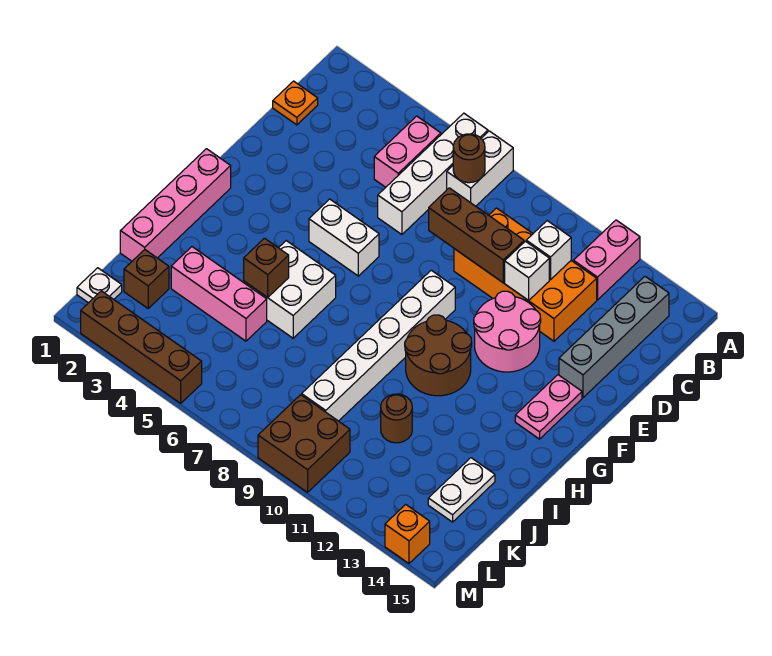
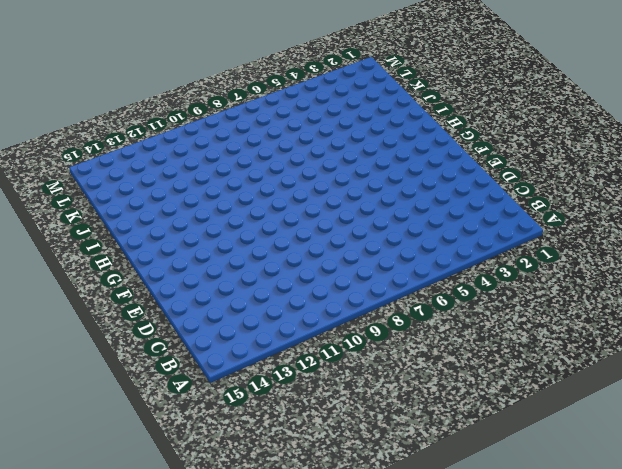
none -> white 1x4 brick [378,113,488,234]
none -> white 1x2 brick [447,131,513,206]
none -> pink 1x2 brick [573,220,640,300]

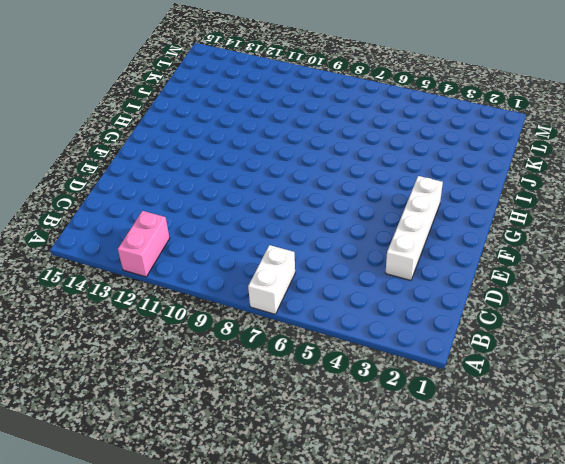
white 1x4 brick [386,176,443,280] -> white 1x4 brick moved to [378,113,488,234]
none -> pink 1x2 brick [374,116,441,187]
none -> grey 1x4 brick [559,277,669,398]
none -> orange 1x1 plate [273,81,318,125]

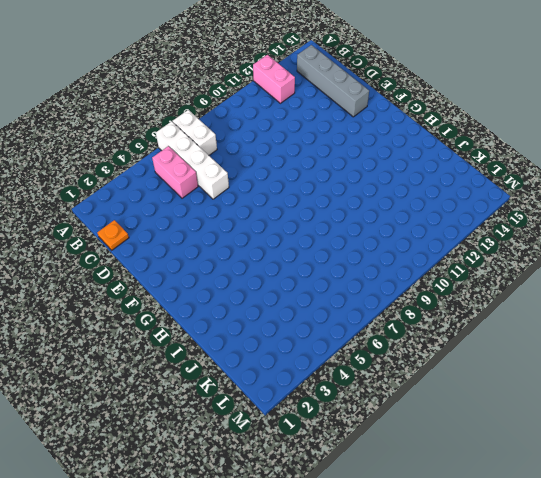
none -> orange 2x4 brick [454,208,597,341]
none -> pink 2x2 round brick [474,291,541,372]
none -> white 1x2 brick [309,199,379,276]

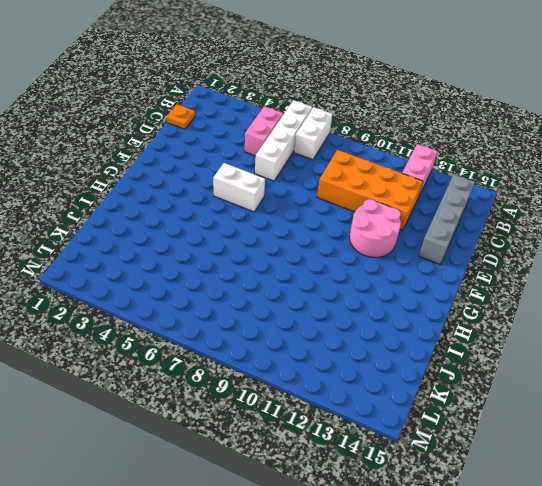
none -> white 1x6 brick [302,270,455,421]
none -> pink 1x2 plate [515,375,582,439]
none -> pink 1x4 brick [120,149,231,261]

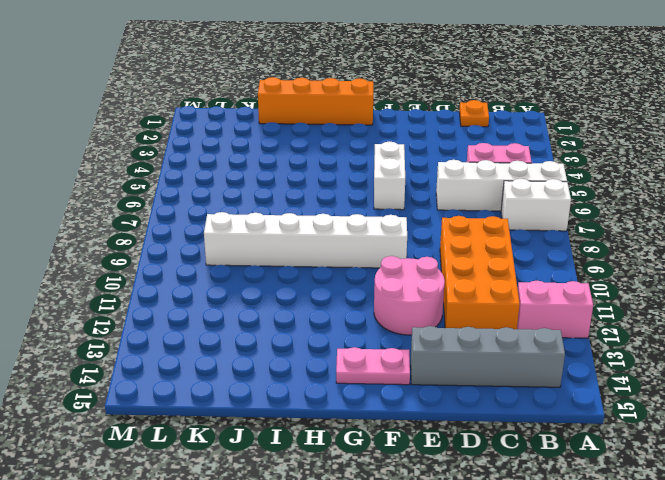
orange 1x4 brick [258,77,373,125] -> pink 1x4 brick [120,149,231,261]
none -> brown 2x2 round brick [405,315,472,396]
none -> white 2x2 brick [244,241,336,338]
none -> pink 1x3 brick [171,247,267,341]

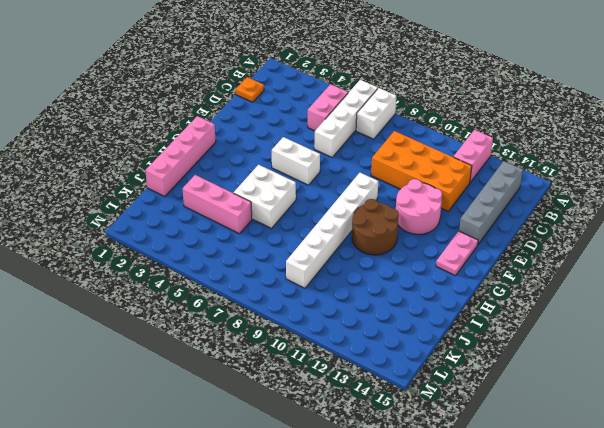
none -> brown 1x1 round brick [381,394,412,443]
none -> white 1x2 plate [428,458,495,522]
none -> brown 1x1 brick [124,250,169,308]

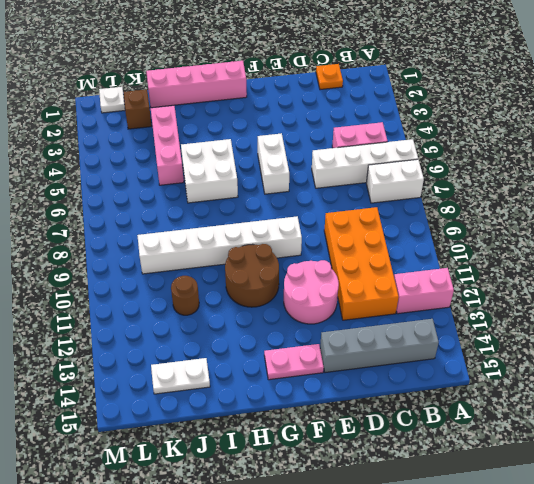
none -> brown 2x2 brick [258,395,350,492]
none -> brown 1x4 brick [81,291,202,403]
none -> orange 1x1 brick [385,504,430,563]

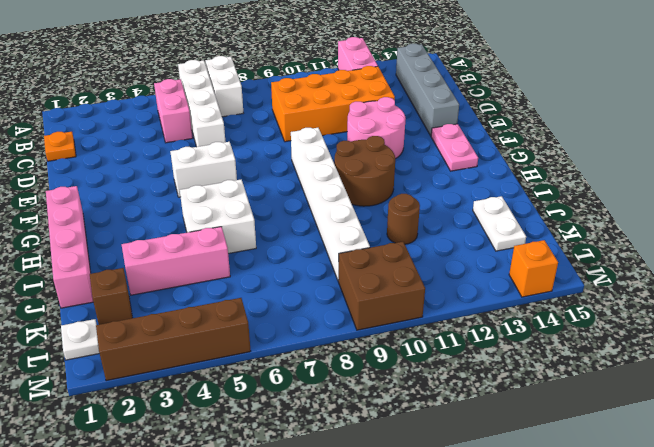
none -> brown 1x1 round brick [453,134,485,183]
none -> white 1x1 brick [526,221,571,280]
none -> brown 1x3 brick [429,188,524,282]

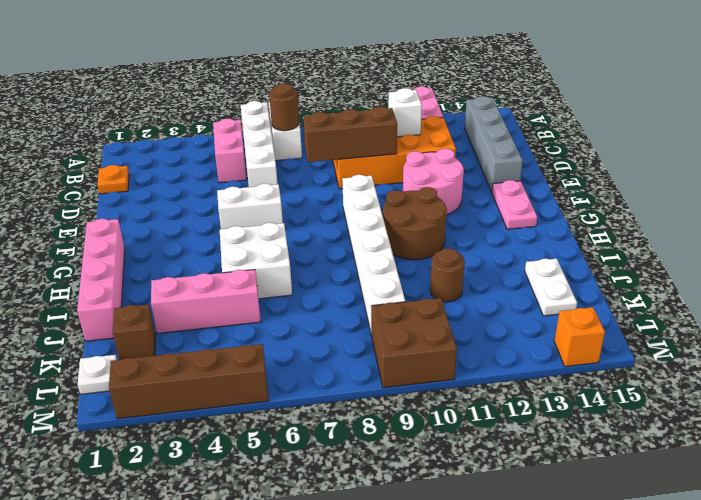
none -> white 1x1 brick [505,241,549,301]
none -> brown 1x1 brick [244,238,289,297]

